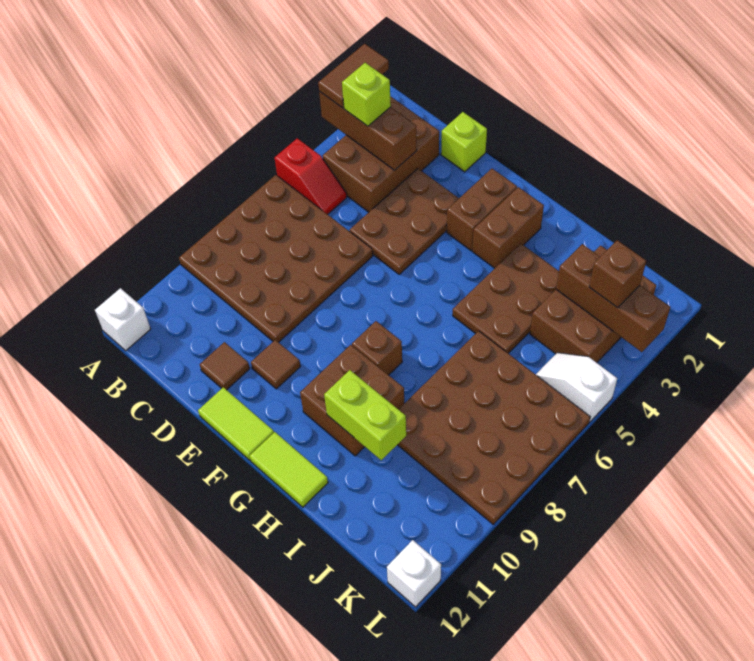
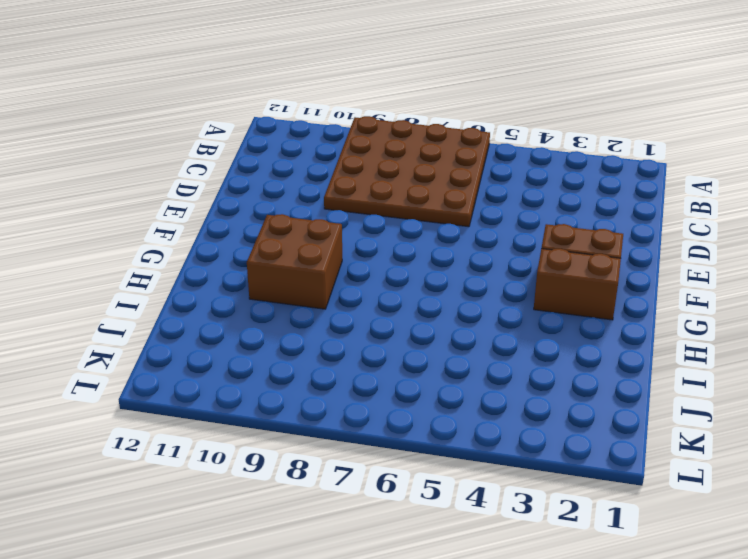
none -> red 1x2 slope [274,138,347,214]
none -> white 1x1 brick [95,288,151,351]
none -> brown 2x3 brick [323,97,439,212]

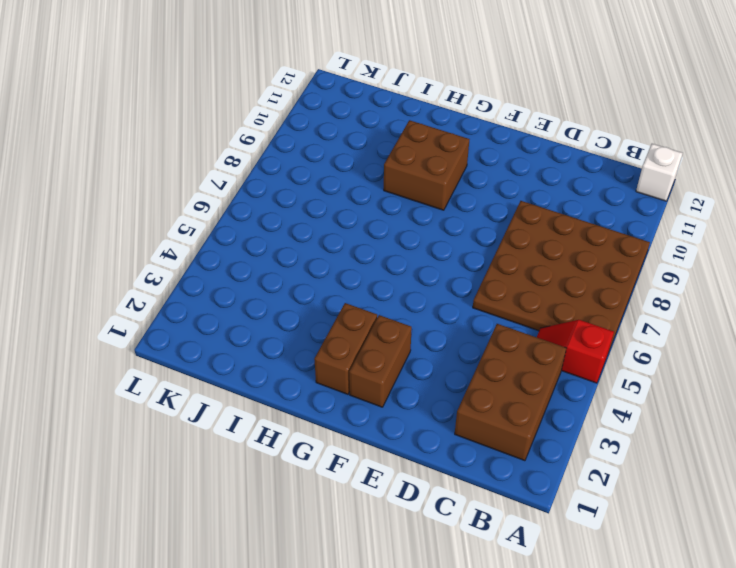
none -> lime 1x1 brick [441,112,487,172]
none -> brown 2x3 plate [350,169,459,274]
none -> brown 1x1 tile [200,342,250,390]

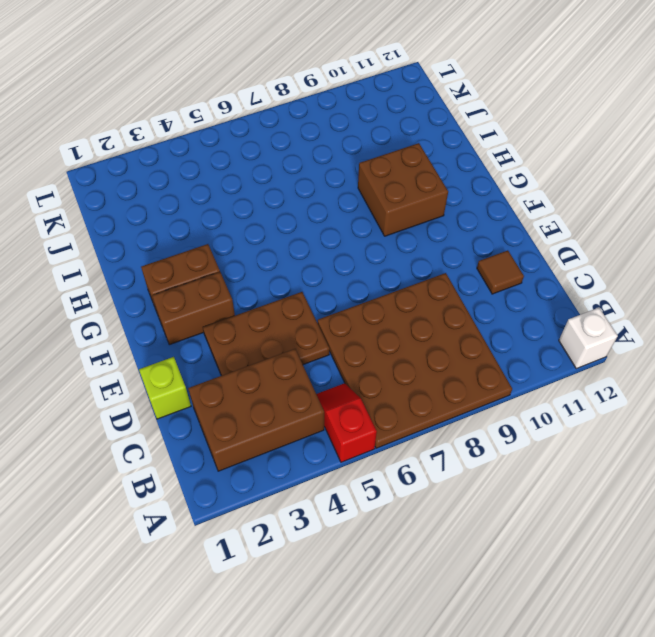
none -> brown 1x1 tile [251,340,301,389]
none -> lime 1x2 tile [198,387,274,460]
none -> brown 1x1 brick [352,321,402,375]

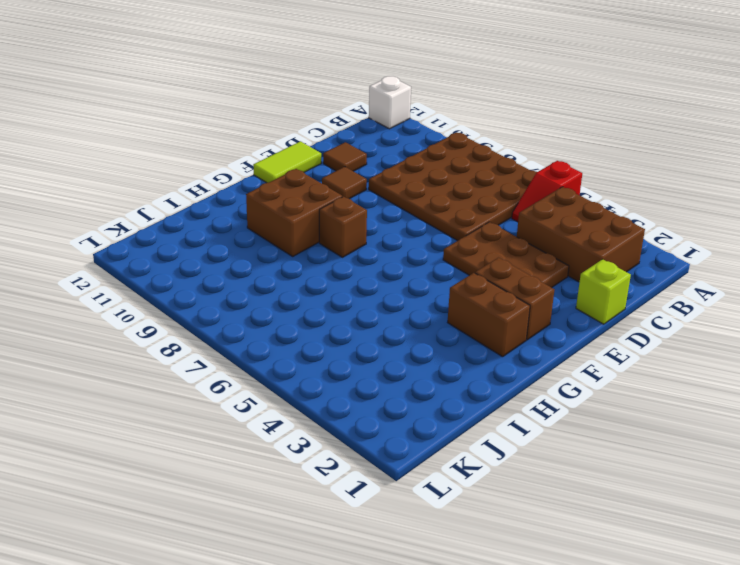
none -> lime 1x2 tile [250,432,328,507]
none -> brown 2x3 plate [453,244,559,353]
none -> brown 4x4 plate [398,331,590,524]

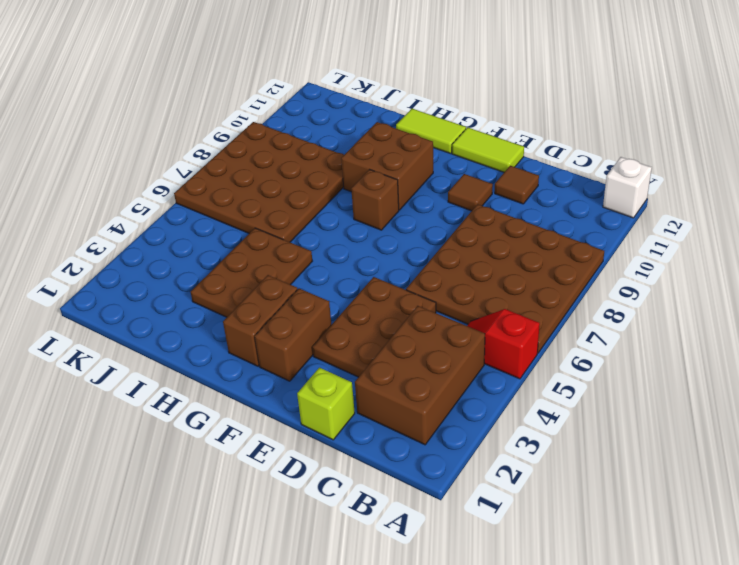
none -> brown 2x3 brick [530,246,656,363]
none -> white 1x2 slope [536,353,617,422]
none -> white 1x1 brick [387,540,441,607]

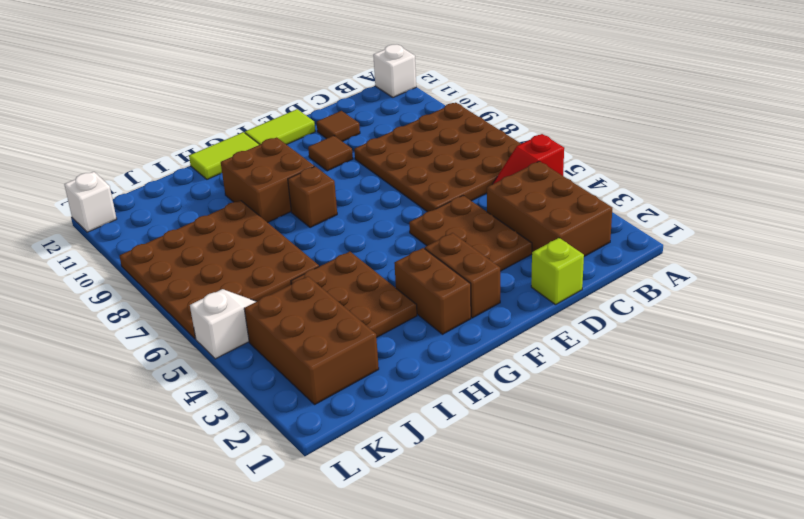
none -> brown 1x3 brick [319,91,417,170]
none -> lime 1x2 brick [324,370,406,460]
none -> brown 1x3 brick [556,244,670,352]

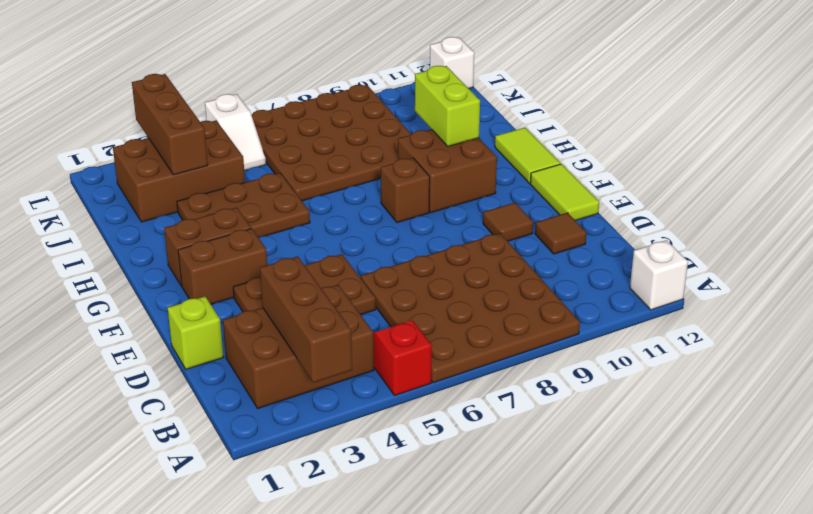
none -> brown 1x2 tile [318,44,389,108]
none -> lime 1x1 brick [342,63,391,126]
none -> brown 1x1 brick [589,240,646,308]

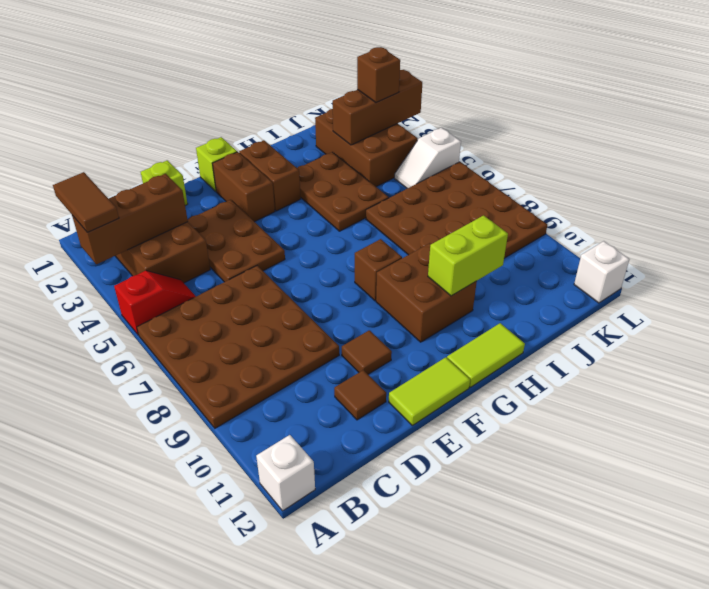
lime 1x1 brick [196,137,237,191] -> lime 1x1 brick moved to [342,63,391,126]

